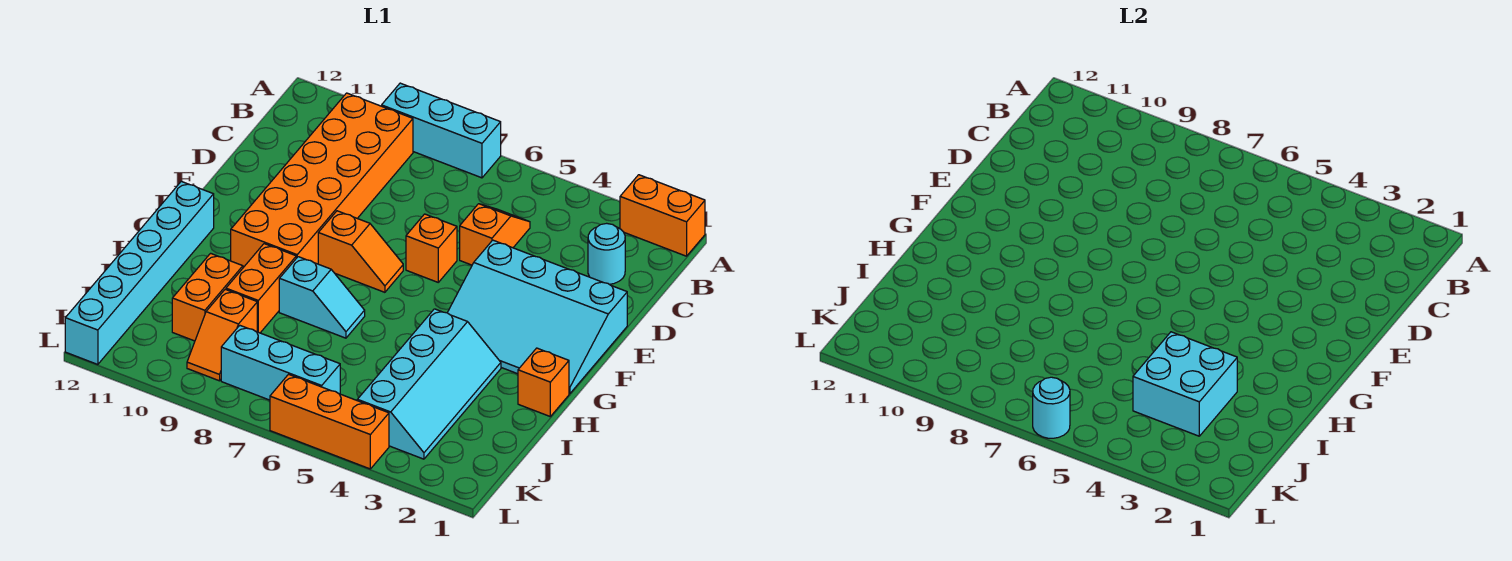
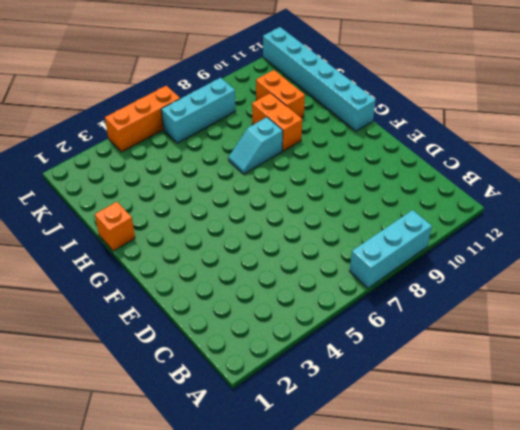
none -> orange 1x2 brick [620,175,705,256]
none -> orange 2x6 brick [231,93,413,268]
none -> cyan 1x1 round brick [588,223,625,284]

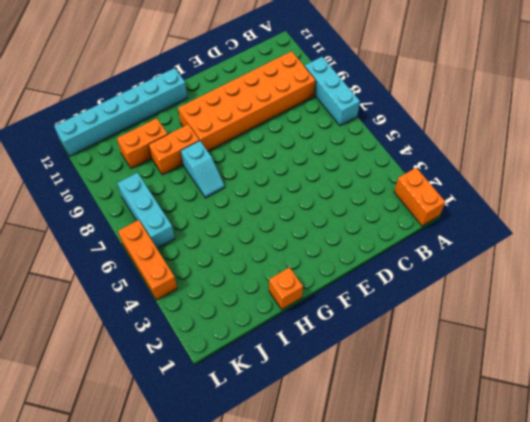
none -> cyan 1x1 round brick [588,223,625,284]
none -> orange 1x2 slope [460,204,530,265]
none -> cyan 3x4 slope [447,240,627,394]

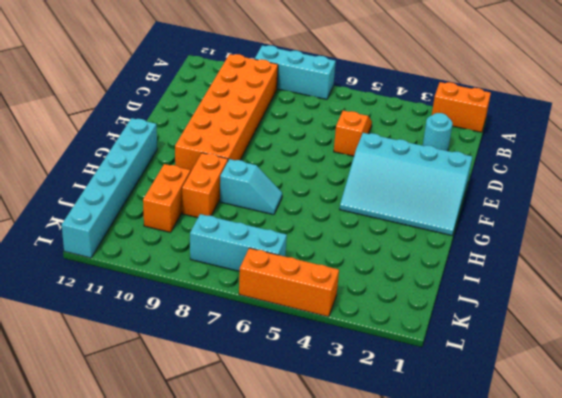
none -> orange 1x1 brick [406,214,457,282]
none -> orange 1x2 slope [318,211,403,292]
none -> orange 1x1 brick [518,348,569,416]

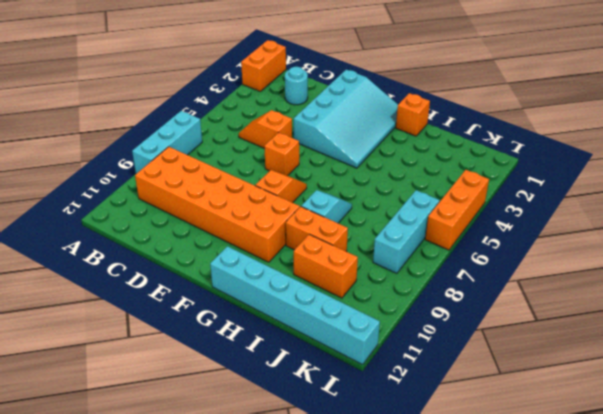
none -> cyan 2x4 slope [357,309,501,459]
none -> orange 1x2 slope [187,289,257,381]
none -> cyan 2x2 brick [1133,332,1237,436]

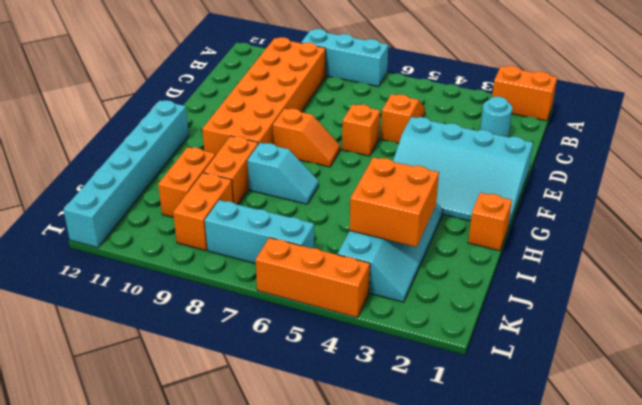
orange 2x2 brick [350,157,439,247] -> cyan 2x2 brick [1133,332,1237,436]
orange 1x2 brick [173,173,233,250] -> orange 1x2 slope [187,289,257,381]
none -> cyan 1x1 round brick [1033,377,1070,438]

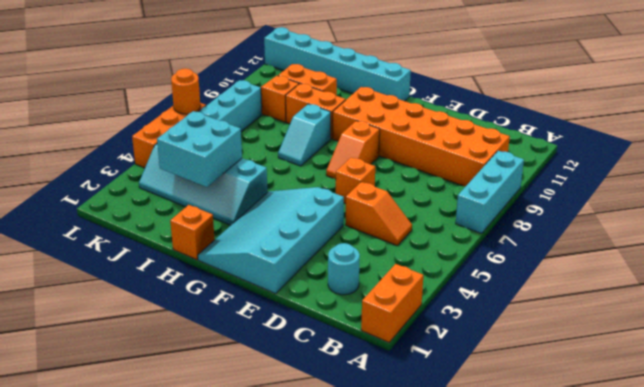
orange 1x1 round brick [171,68,200,114] -> cyan 1x1 round brick [1033,377,1070,438]

